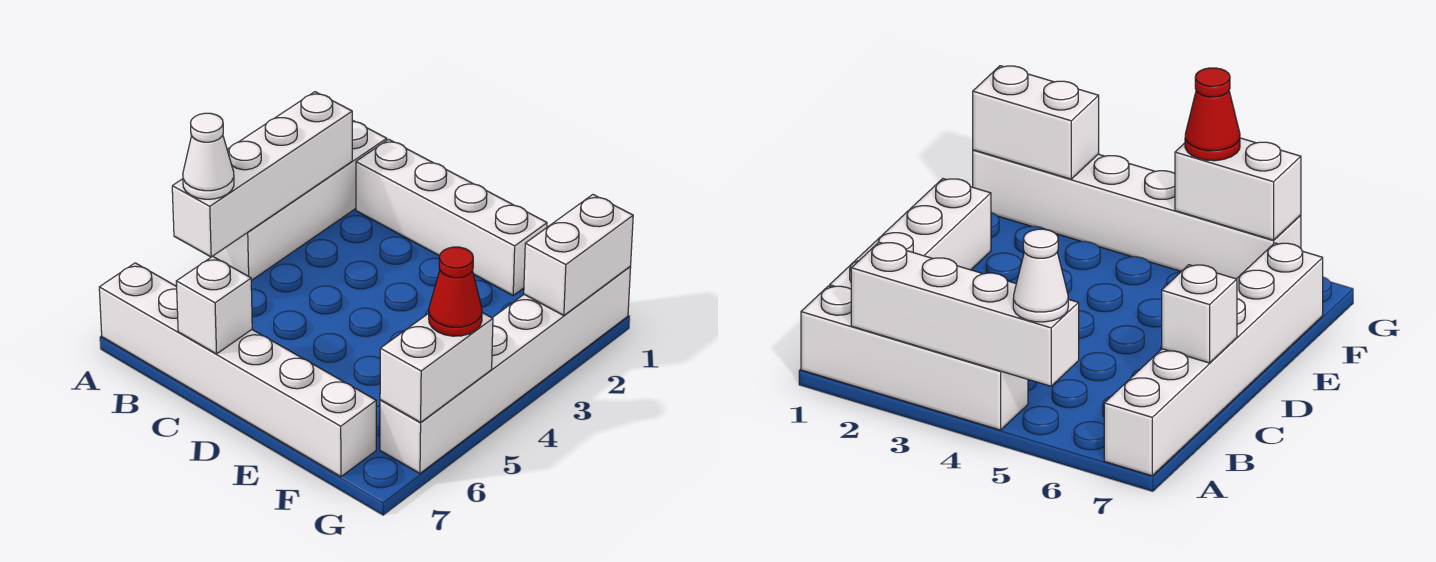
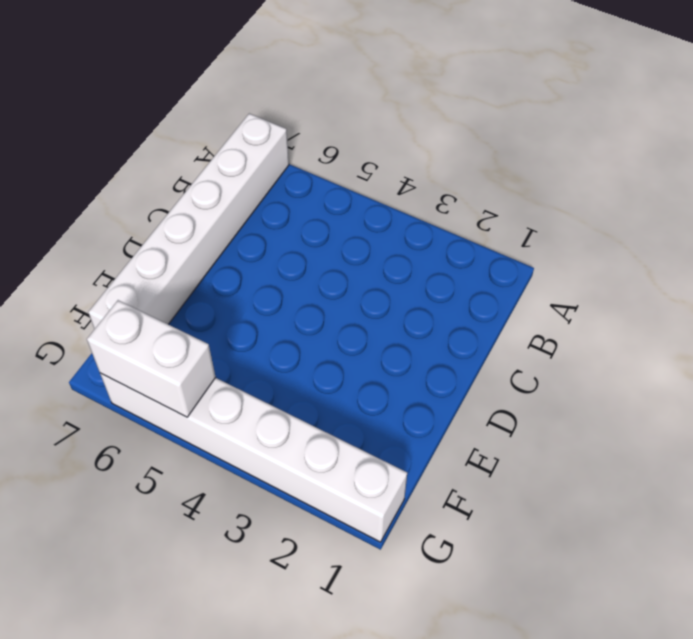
none -> white 1x4 brick [213,120,387,281]
none -> white 1x4 brick [356,139,547,295]

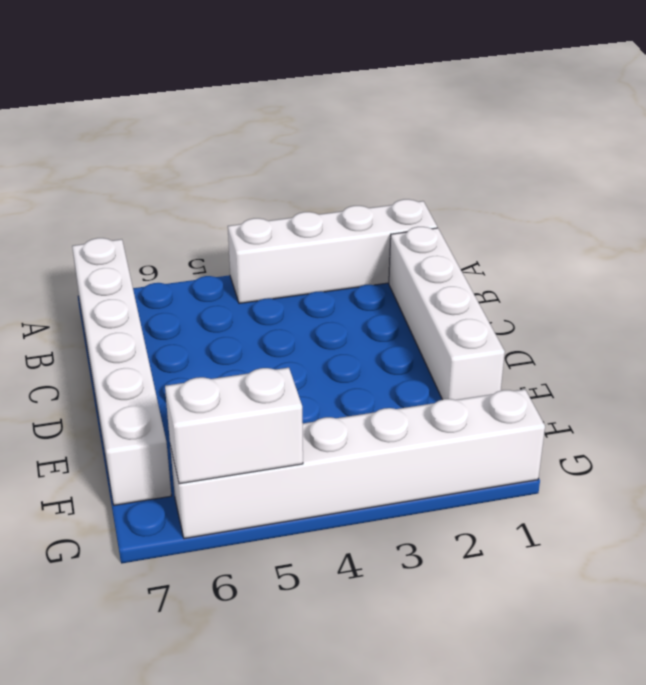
none -> white 1x4 brick [172,92,352,257]
none -> white 1x1 brick [176,256,252,354]

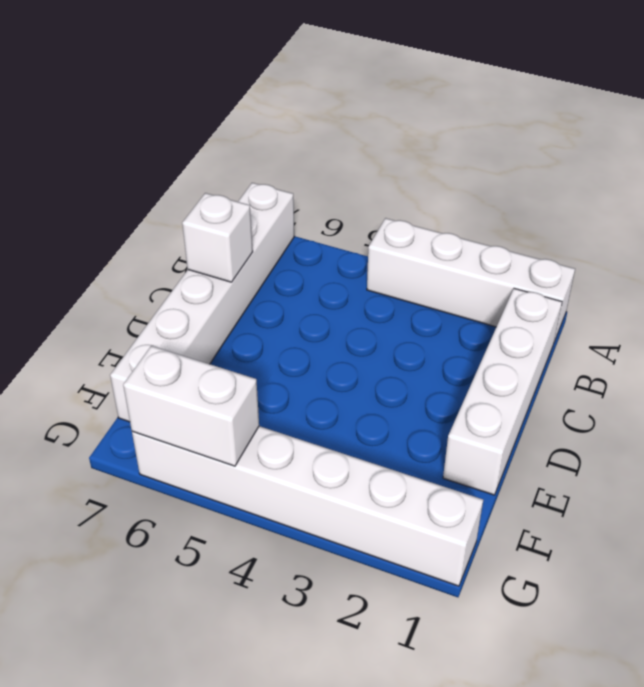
none -> white 1x4 brick [172,92,352,257]
none -> white 1x2 brick [524,195,633,316]

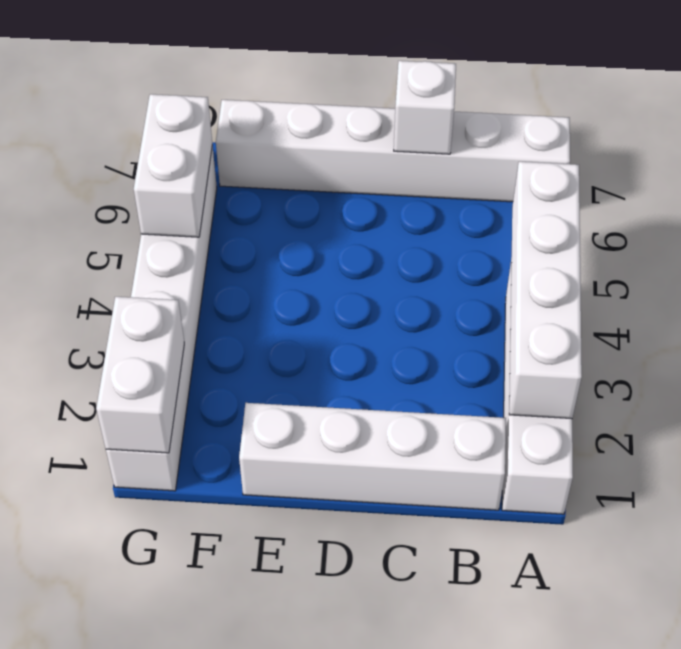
none -> white 1x1 cone [183,113,234,199]
none -> red 1x1 cone [429,247,482,336]

